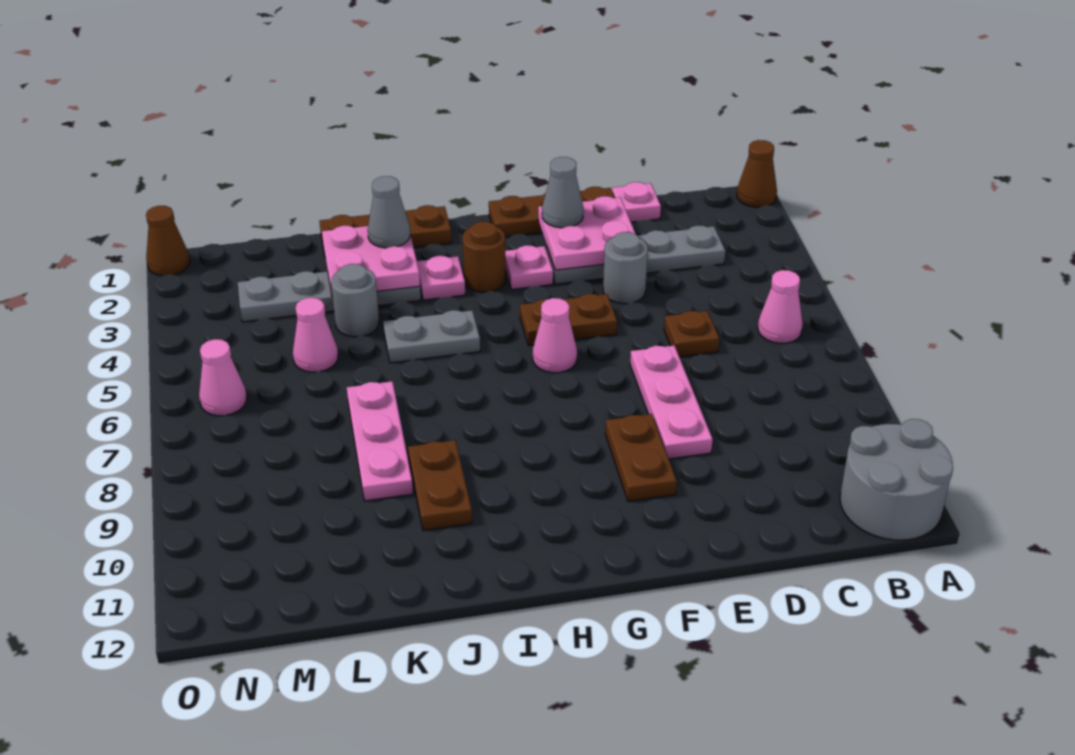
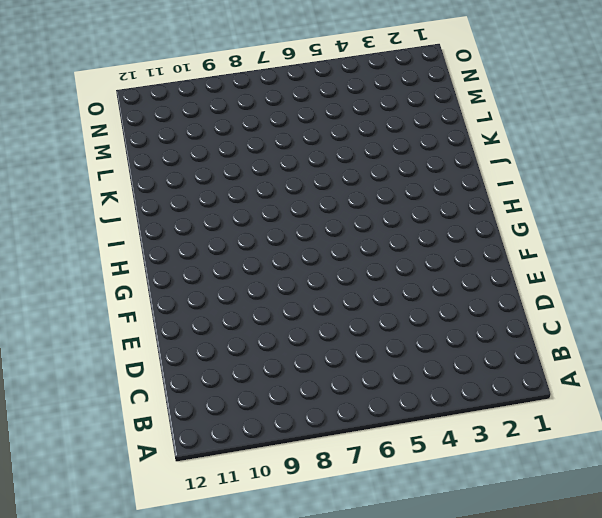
none -> brown 1x1 cone [737,140,777,207]
none -> grey 2x2 round brick [840,419,953,540]
none -> pink 1x1 cone [758,270,803,343]

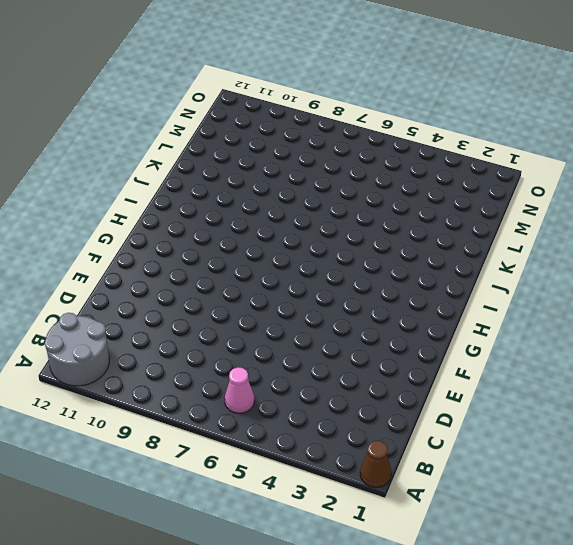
none -> grey 1x4 plate [547,226,725,284]
none -> pink 1x1 plate [612,182,661,222]
none -> brown 1x1 plate [664,311,719,357]

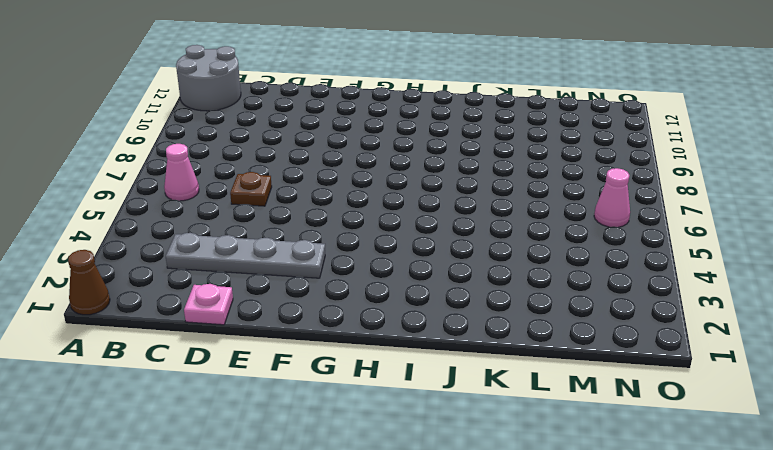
none -> brown 1x3 plate [489,187,614,237]
none -> grey 1x1 round brick [603,232,648,304]
none -> pink 1x3 plate [630,346,713,459]

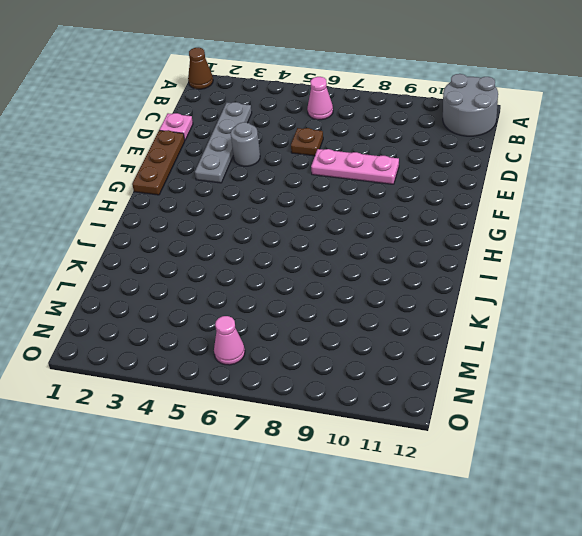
none -> brown 1x2 plate [520,294,617,345]
none -> brown 1x2 plate [605,414,677,502]
none -> pink 1x1 plate [505,245,553,289]

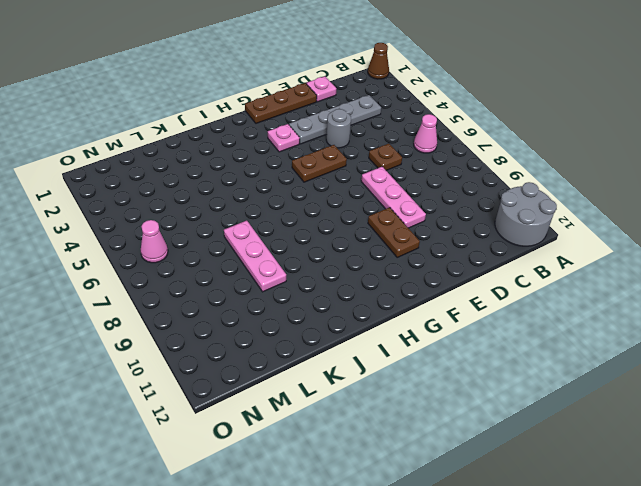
none -> pink 1x1 cone [533,298,577,373]
none -> brown 1x1 round brick [462,221,506,293]
none -> brown 1x3 plate [320,205,452,256]

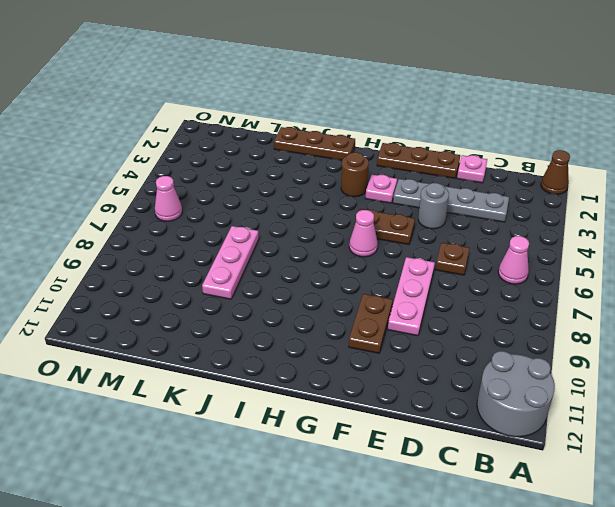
none -> pink 1x1 plate [417,256,465,300]
none -> grey 1x2 plate [383,310,480,363]
none -> grey 1x4 plate [238,271,421,322]

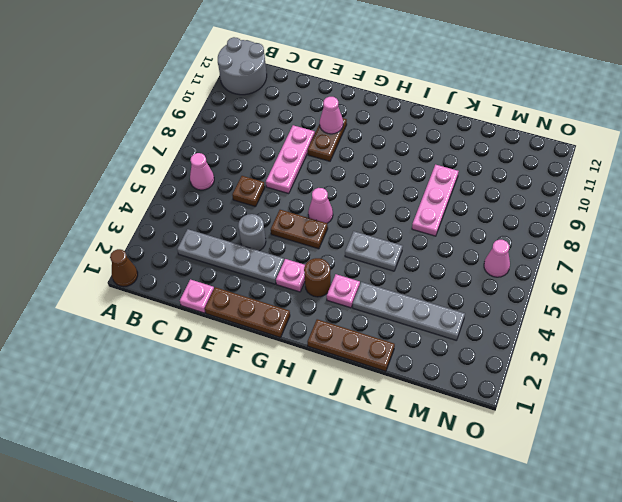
pink 1x1 cone [320,97,343,134] -> pink 1x1 cone moved to [293,298,338,372]
none -> brown 1x2 plate [408,440,472,531]
none -> grey 1x1 round brick [331,264,379,337]
none -> brown 1x1 cone [146,206,190,276]

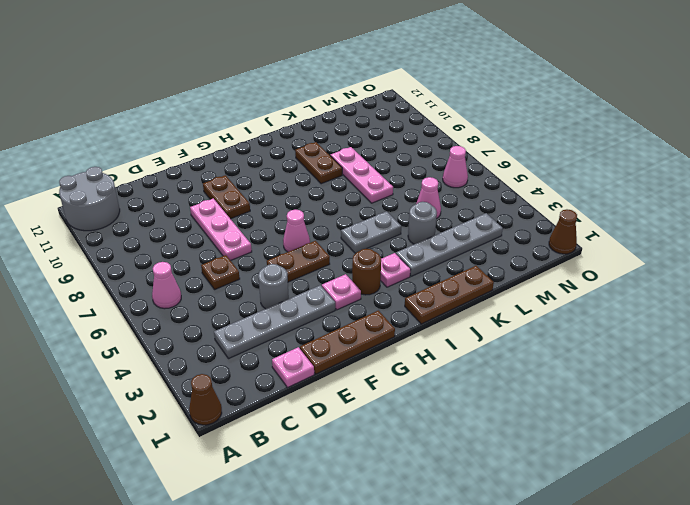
none -> pink 2x2 plate [538,196,636,270]
none -> pink 2x2 plate [322,226,420,297]
none -> grey 1x1 cone [542,157,584,228]

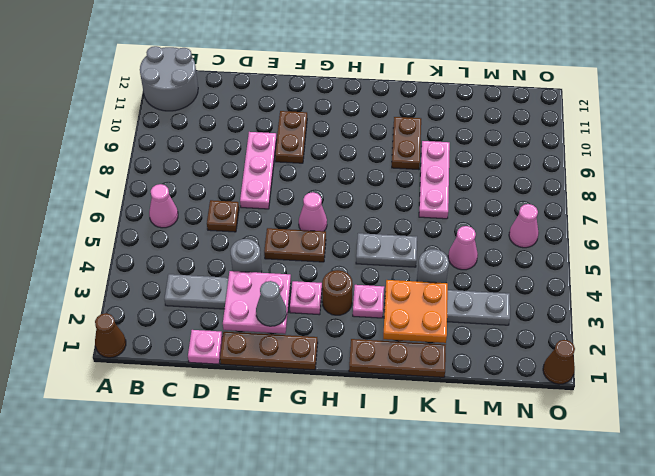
orange 2x2 plate [383,280,448,343] -> pink 2x2 plate [322,226,420,297]
none -> grey 1x1 cone [368,176,410,248]

